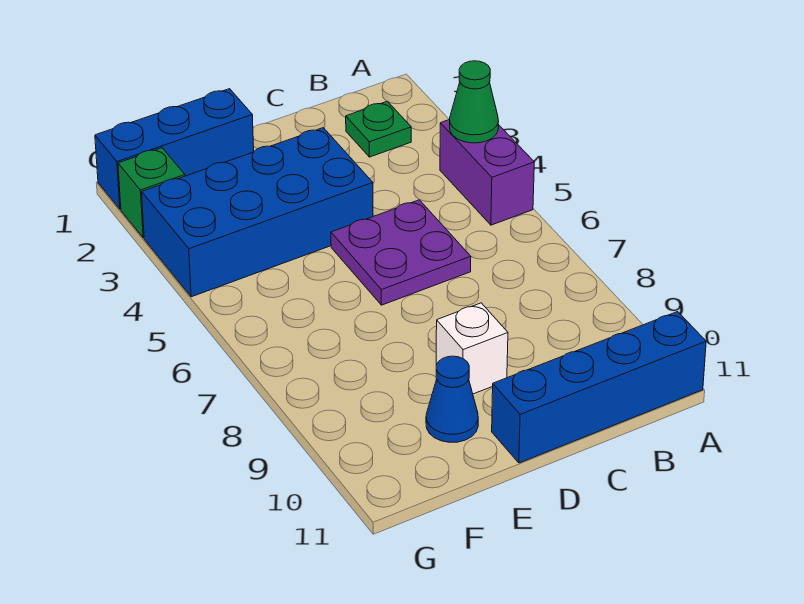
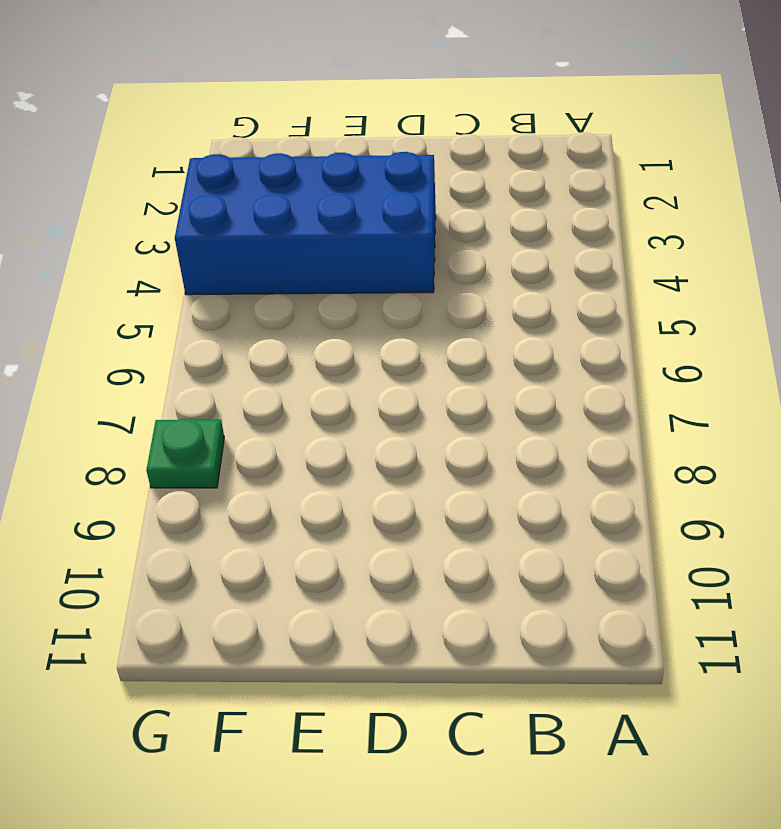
green 1x1 plate [147,419,224,488] -> green 1x1 plate moved to [346,101,411,157]
none -> purple 1x2 brick [440,119,534,225]
none -> blue 1x4 brick [492,312,706,463]

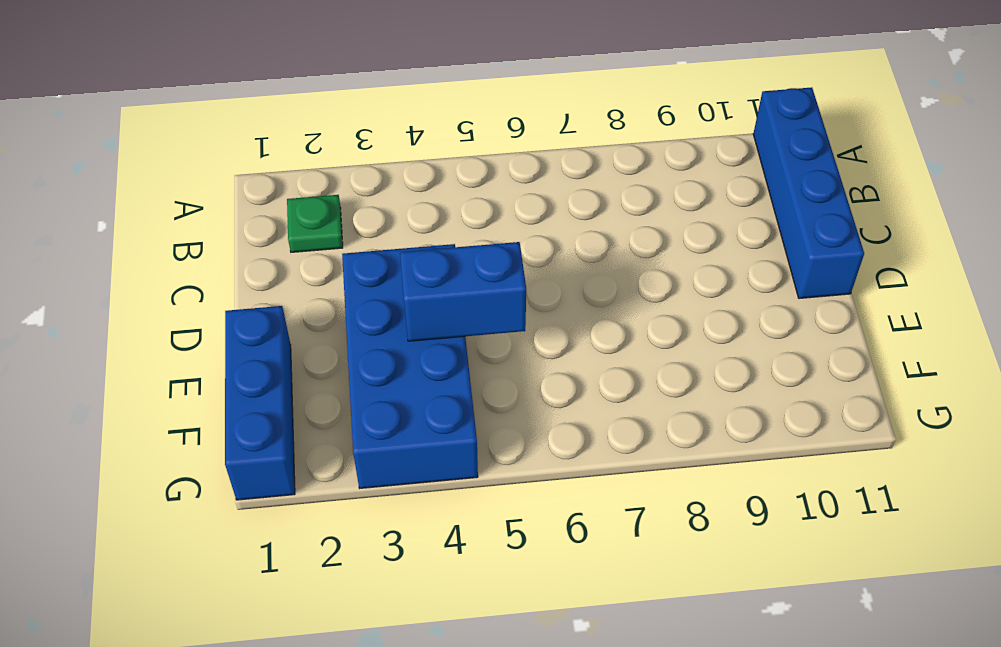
blue 1x2 brick [400,242,526,341] -> none
none -> purple 1x2 brick [440,119,534,225]
none -> purple 2x2 plate [331,200,471,305]

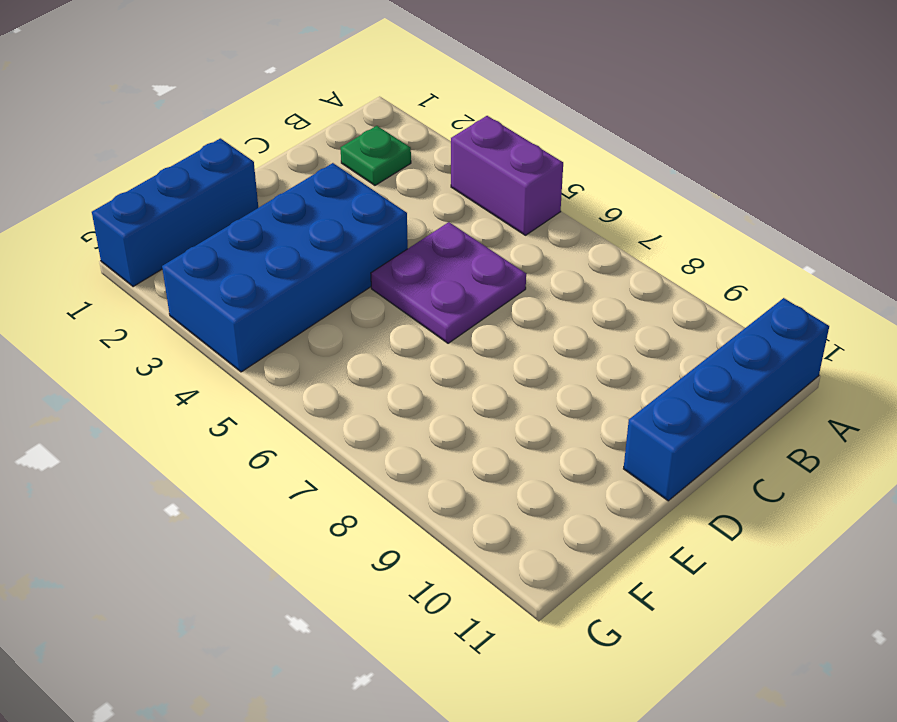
none -> white 1x1 brick [436,303,508,394]
none -> blue 1x1 cone [426,356,478,442]

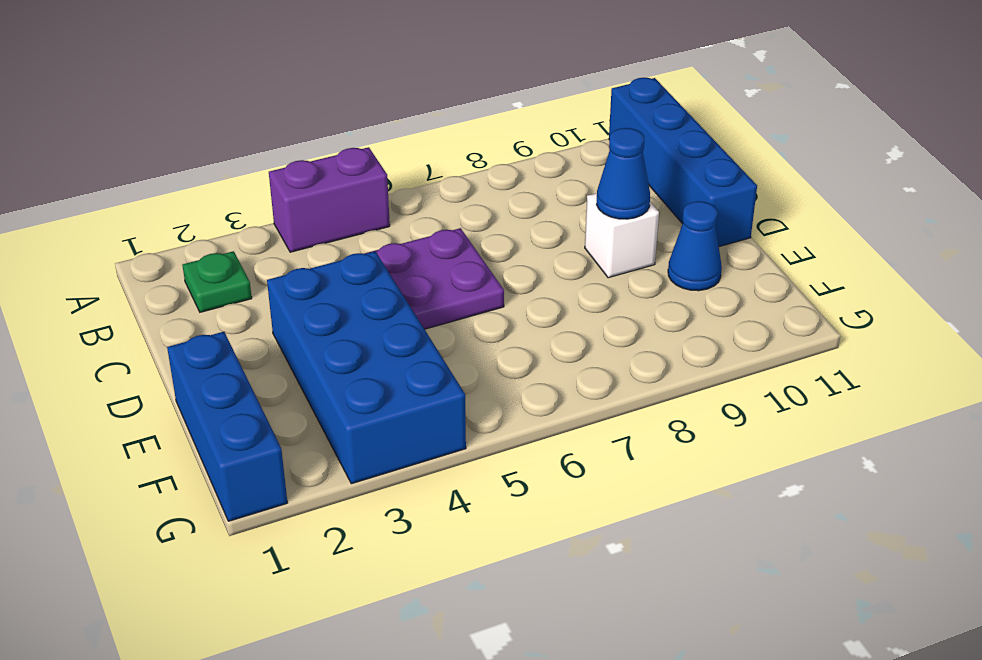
blue 1x1 cone [597,128,650,219] -> none
none -> green 1x1 brick [118,148,185,238]
none -> green 1x1 cone [450,61,499,143]

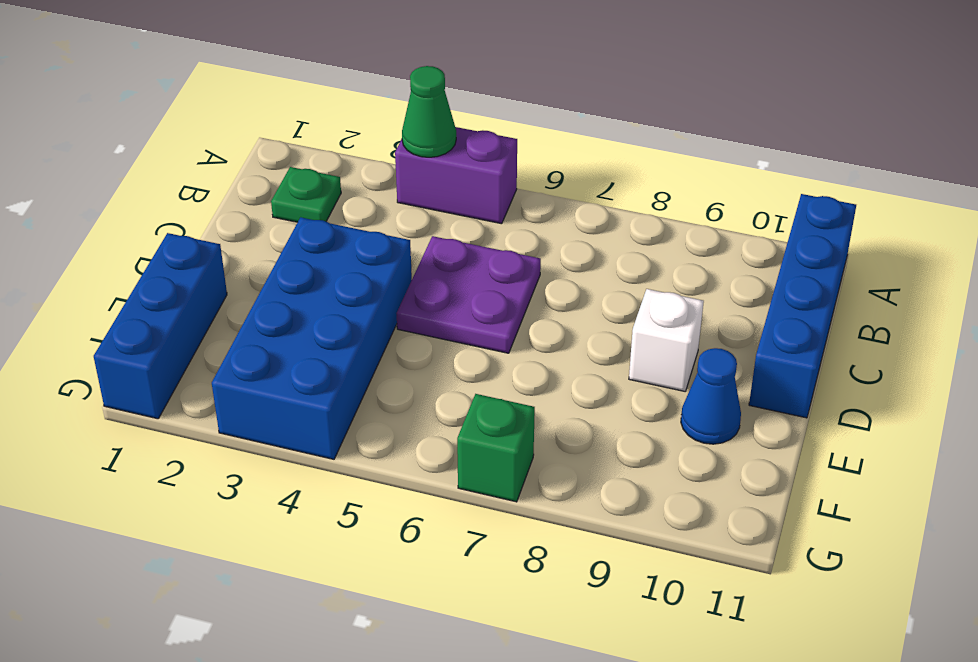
green 1x1 brick [457,394,535,502] -> green 1x1 brick moved to [118,148,185,238]

